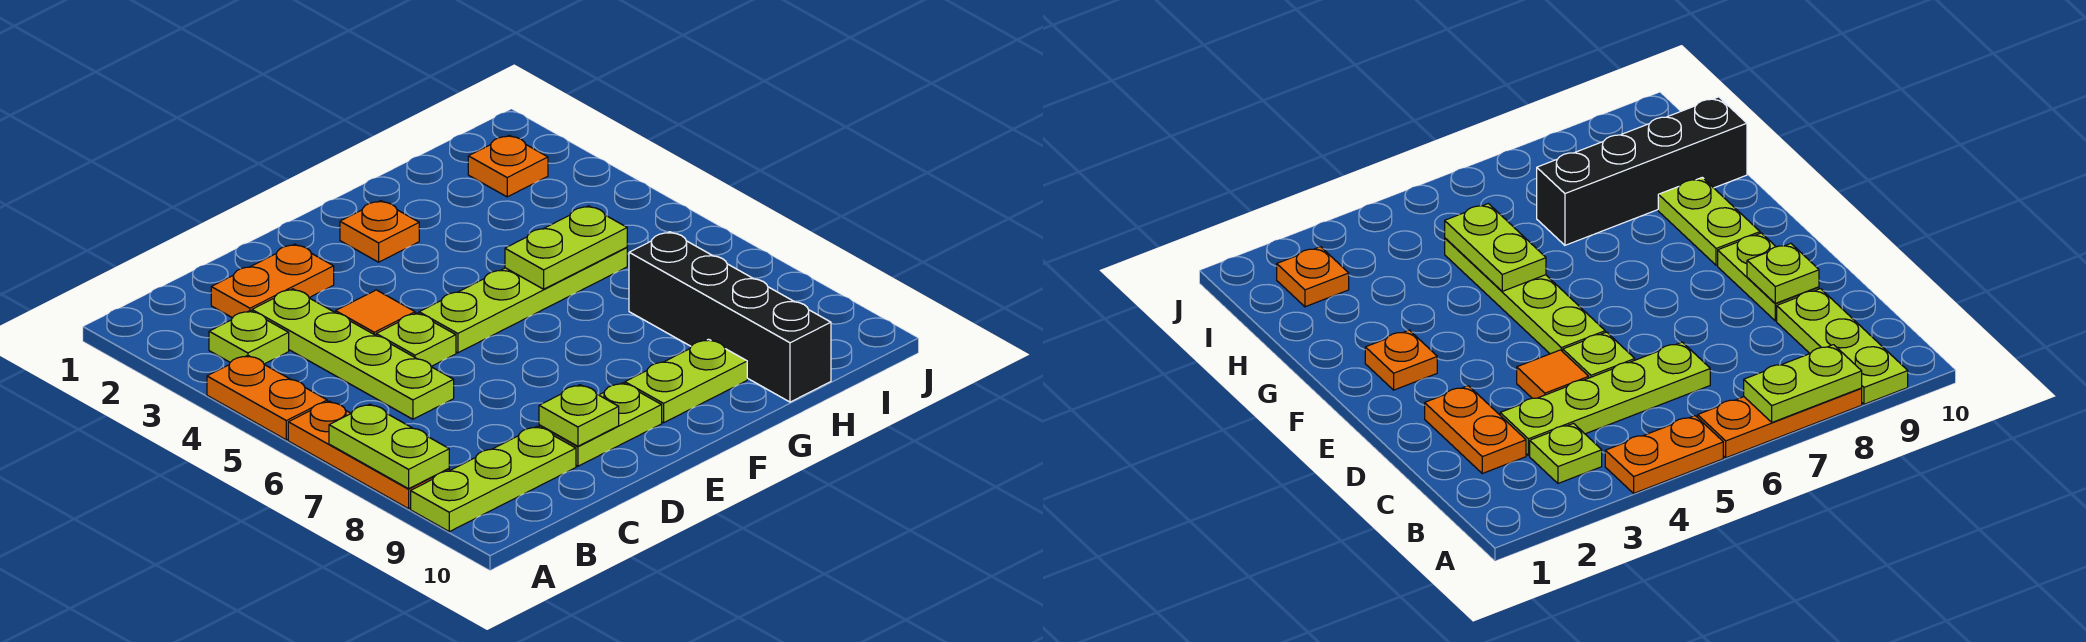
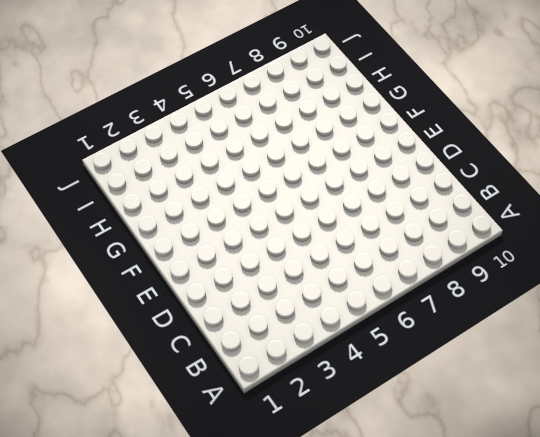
none -> orange 1x2 plate [207,355,327,440]
none -> orange 1x3 plate [288,401,449,509]
none -> lime 1x3 plate [411,427,576,532]

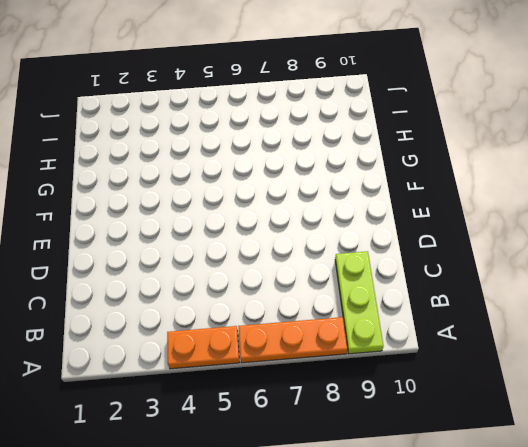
none -> lime 1x1 plate [209,311,289,364]
none -> orange 1x2 plate [211,244,334,318]
none -> lime 1x4 plate [252,289,454,419]

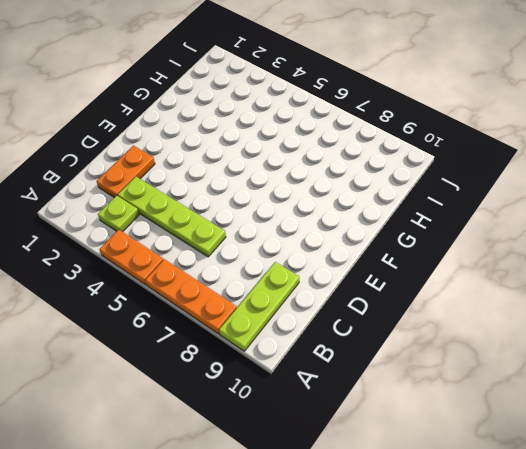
none -> orange 1x1 tile [336,290,415,335]
none -> lime 1x1 plate [376,313,456,366]
none -> lime 1x2 plate [539,383,662,466]

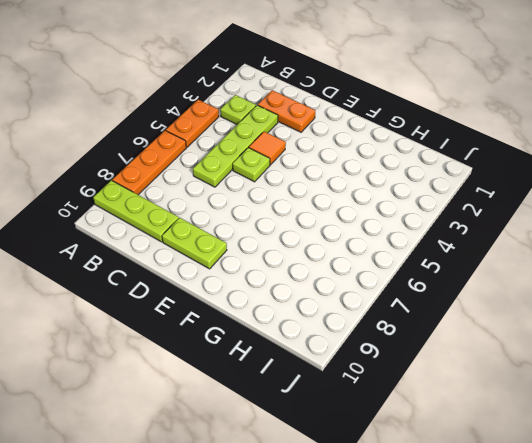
none -> lime 1x4 plate [419,247,627,353]
none -> orange 1x1 plate [340,201,419,262]
none -> lime 1x2 plate [625,339,747,423]

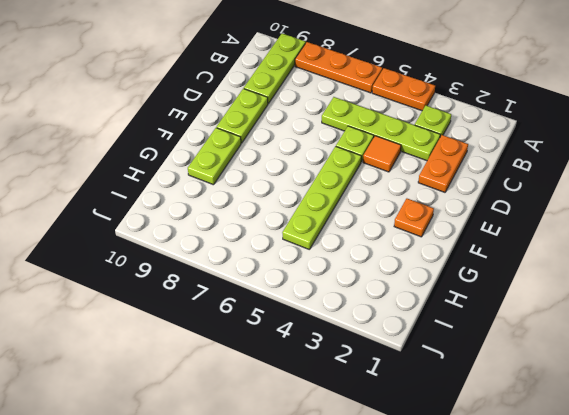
none -> black 1x4 brick [629,232,831,402]
none -> orange 1x1 plate [468,135,548,197]
none -> lime 1x2 plate [329,404,449,489]

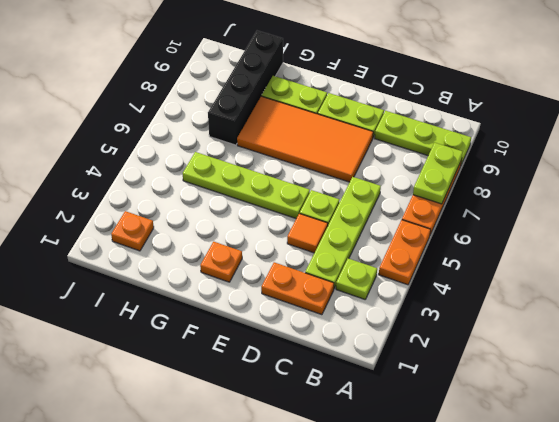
orange 2x4 tile [237,96,373,182] -> none
none -> lime 1x1 plate [539,385,619,446]
none -> lime 1x2 plate [505,206,627,289]

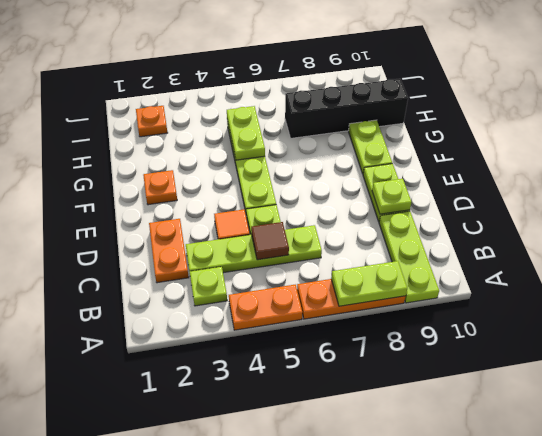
brown 1x1 tile [251,222,289,260] -> none

